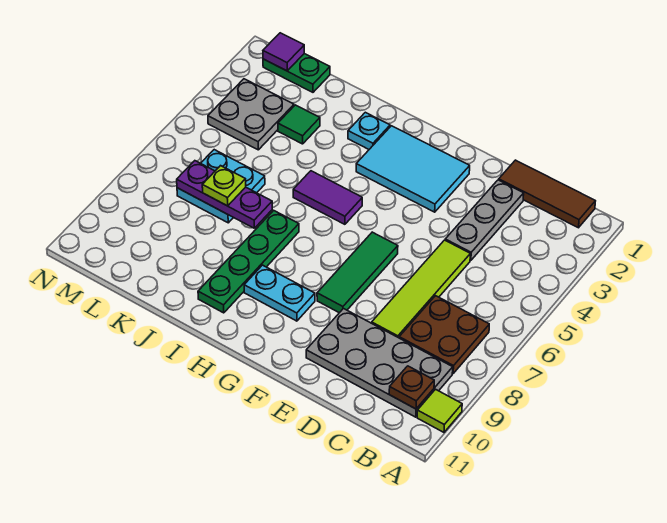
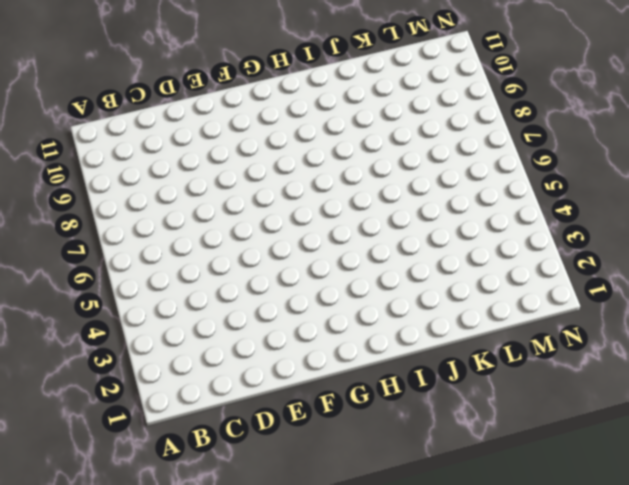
none -> lime 1x1 tile [417,389,462,432]
none -> brown 1x3 tile [499,160,595,228]
none -> brown 2x2 plate [399,296,489,373]

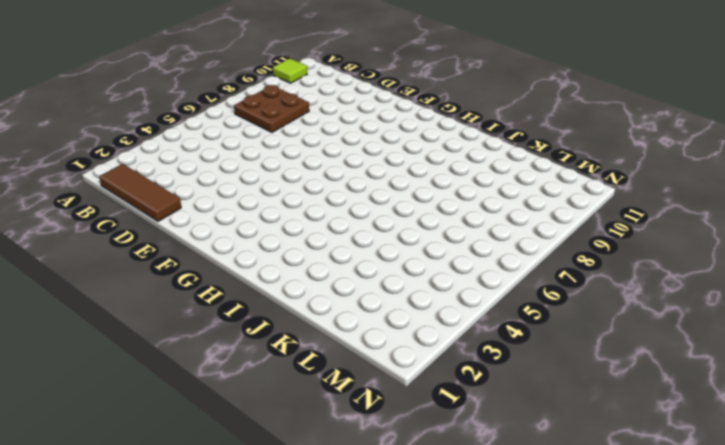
none -> grey 2x4 plate [306,309,453,417]
none -> grey 1x3 plate [445,180,524,260]
none -> lime 1x4 tile [372,240,470,338]

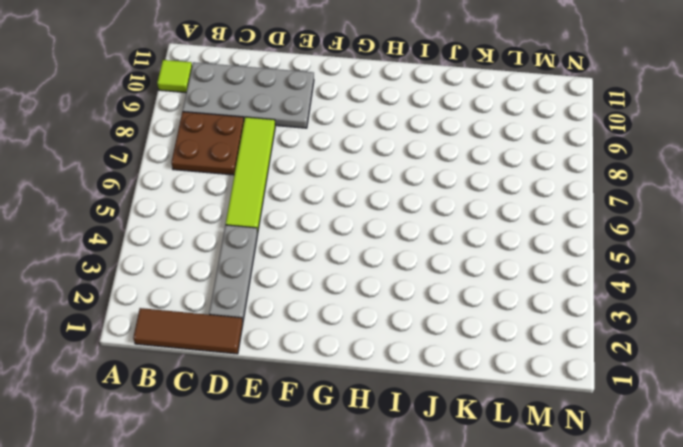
none -> cyan 2x3 tile [356,126,470,212]
none -> green 1x3 tile [317,232,398,313]
none -> cyan 1x2 plate [244,265,315,321]

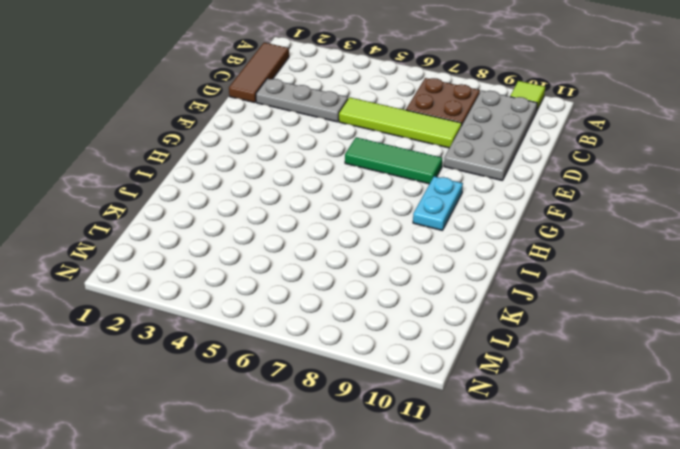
none -> cyan 2x3 tile [356,126,470,212]
none -> purple 1x2 tile [293,171,362,224]
none -> cyan 1x1 plate [348,112,390,149]

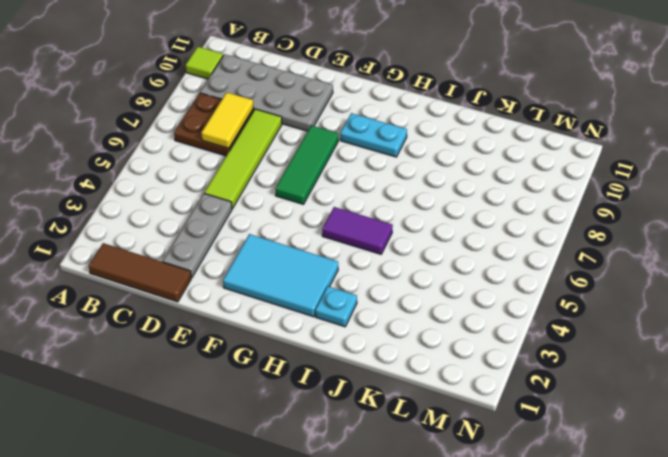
yellow 1x2 tile [201,92,253,148] -> none
none -> green 1x4 plate [198,210,299,313]
none -> green 1x1 tile [278,105,320,144]
none -> cyan 2x2 plate [177,150,265,223]

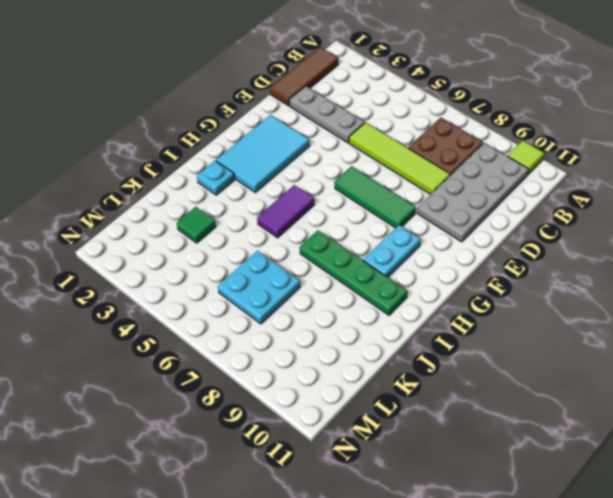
none -> green 1x2 plate [263,54,330,92]
none -> grey 2x2 plate [208,79,294,150]
none -> brown 1x1 plate [389,366,434,409]

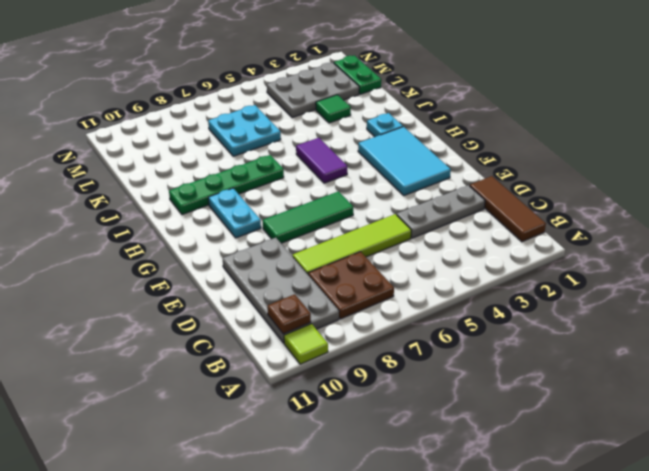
grey 2x3 plate [267,63,359,118] -> grey 2x2 plate [208,79,294,150]
none -> purple 1x3 plate [177,161,272,228]
none -> purple 1x1 tile [263,33,304,71]
none -> lime 1x1 plate [202,166,246,206]

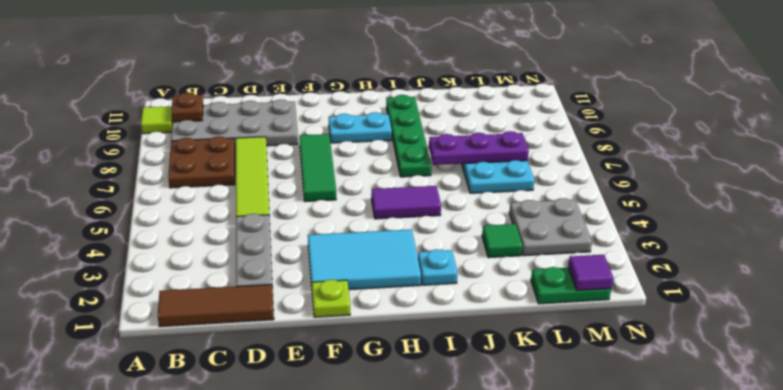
lime 1x1 plate [312,280,350,317] -> lime 1x1 plate moved to [202,166,246,206]

